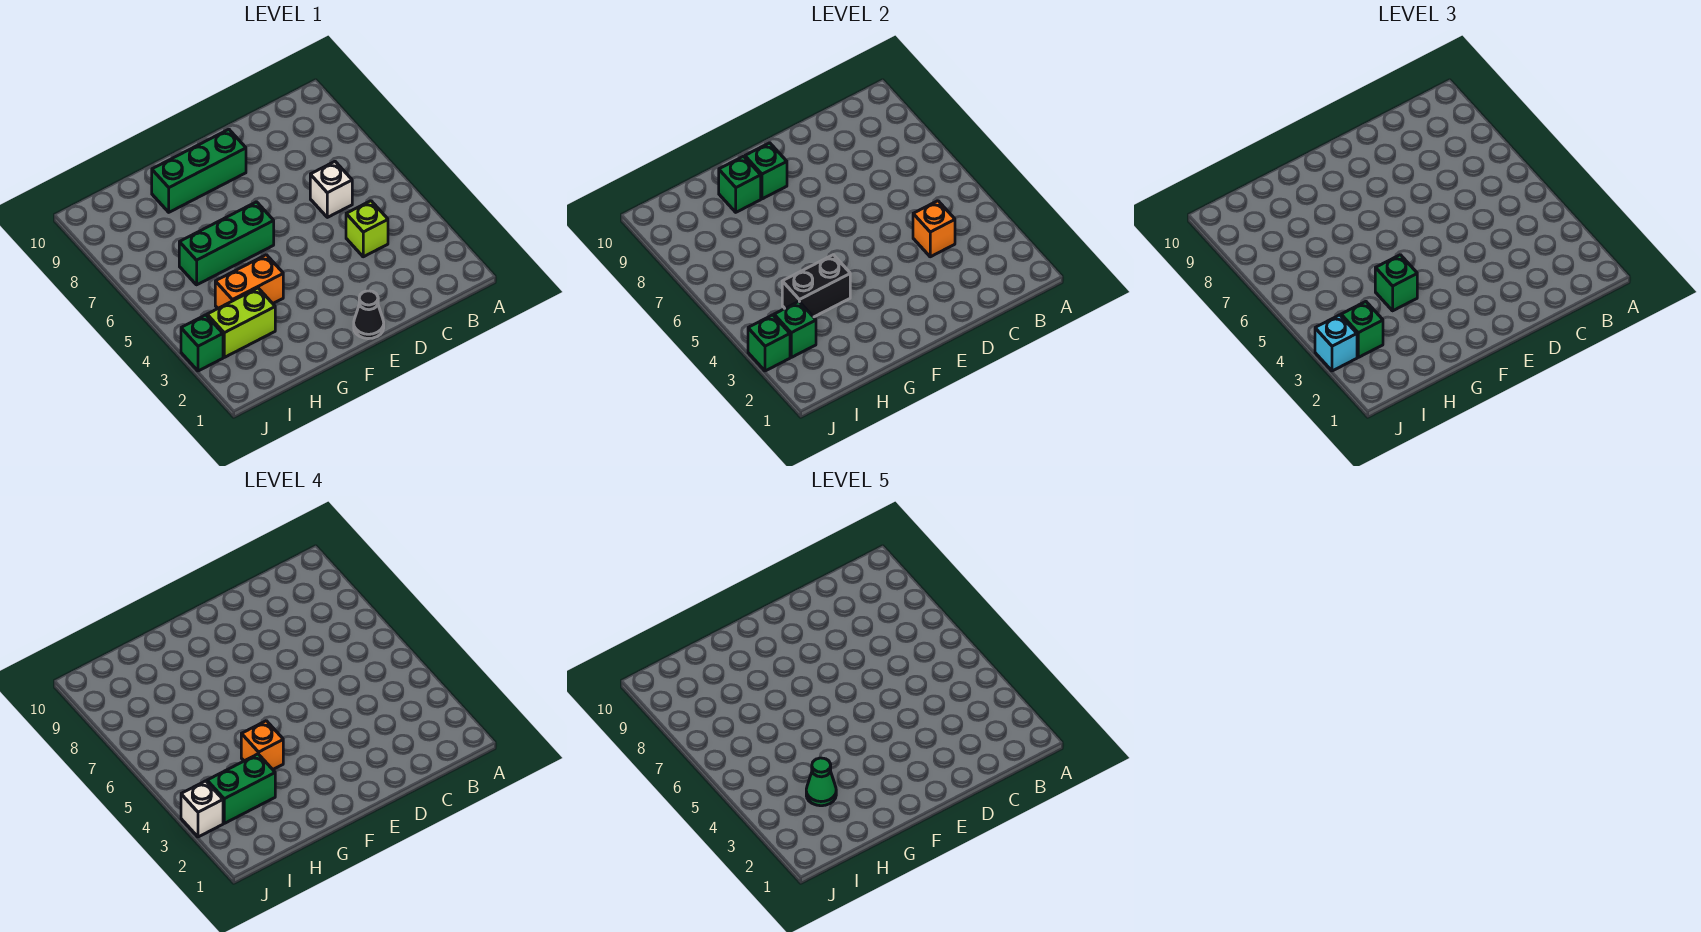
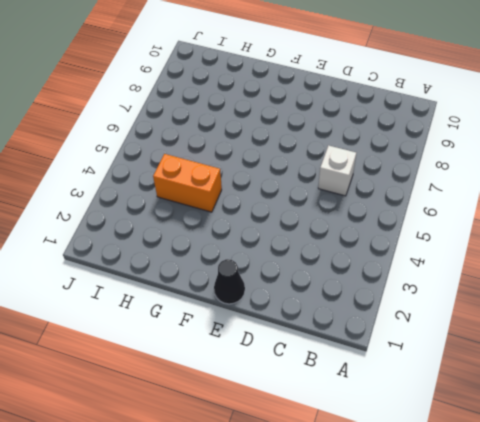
none -> lime 1x1 brick [346,201,388,257]
none -> green 1x3 brick [152,129,246,212]
none -> green 1x3 brick [179,202,274,285]

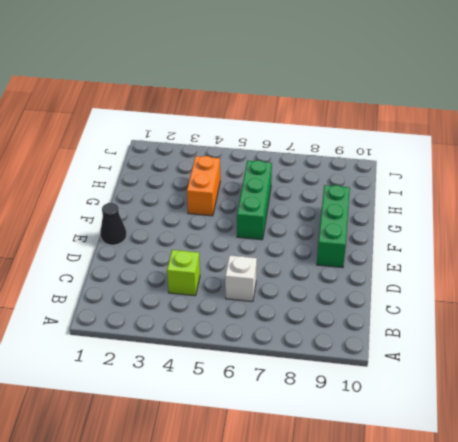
none -> lime 1x2 brick [207,288,275,357]
none -> green 1x1 brick [181,315,223,371]
none -> orange 1x1 brick [913,201,955,257]

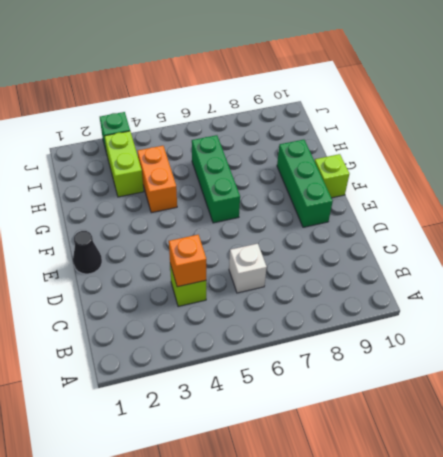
lime 1x1 brick [315,154,349,198] -> none
none -> green 1x1 brick [745,143,787,199]
none -> black 1x2 brick [782,255,850,317]
none -> green 1x1 brick [719,156,761,212]

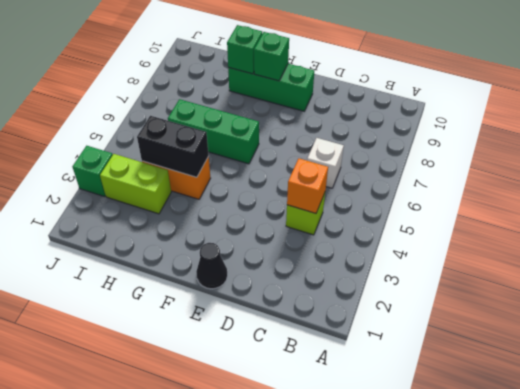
none -> green 1x1 brick [774,302,816,357]
none -> green 1x1 brick [748,315,790,371]
none -> green 1x1 brick [1375,255,1417,311]

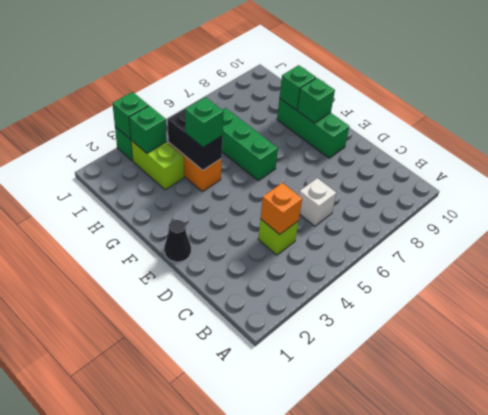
none -> green 1x1 brick [1341,302,1383,357]
none -> cyan 1x1 brick [1315,315,1357,371]
none -> orange 1x1 brick [241,721,283,769]

